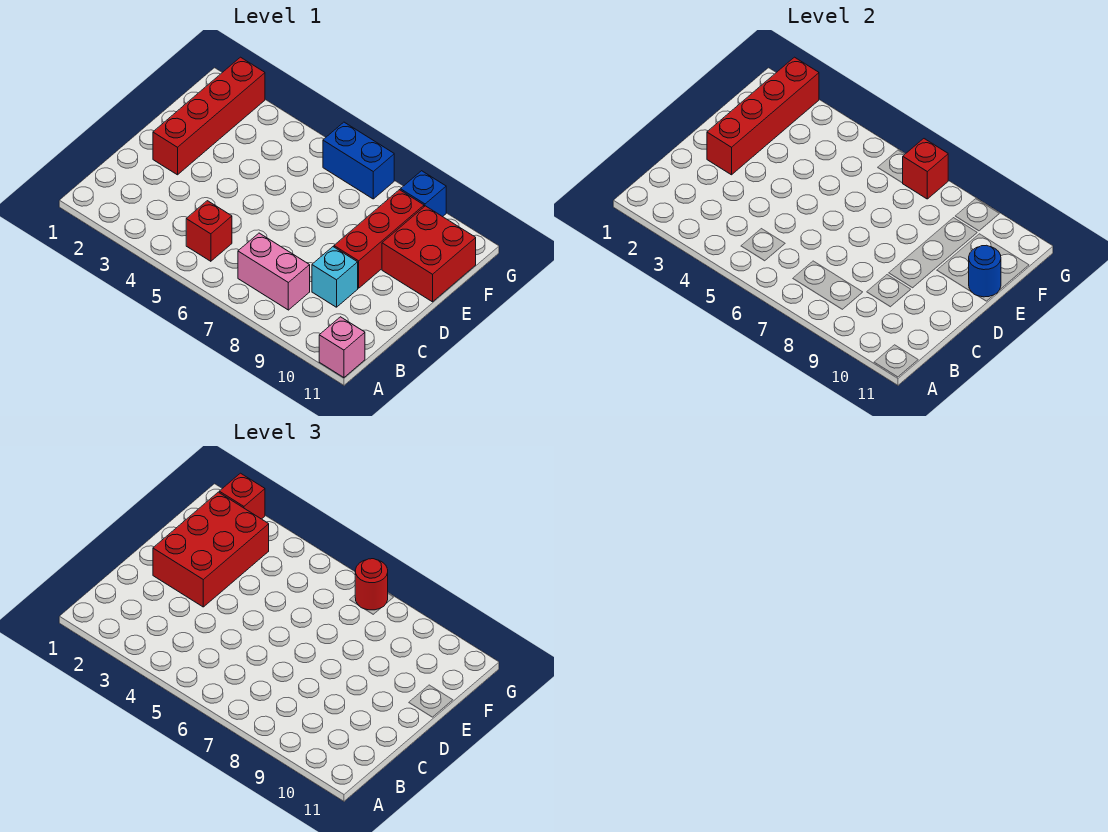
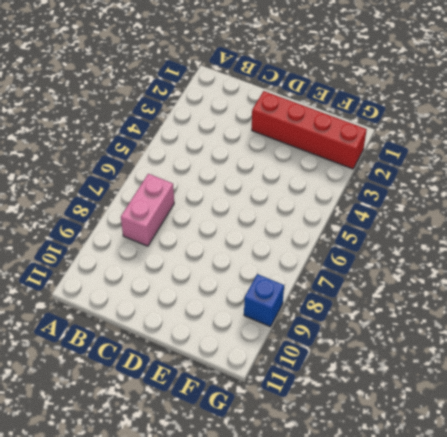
none -> pink 1x1 brick [319,317,365,378]
none -> red 1x1 brick [186,201,232,261]
none -> cyan 1x1 brick [312,247,358,307]

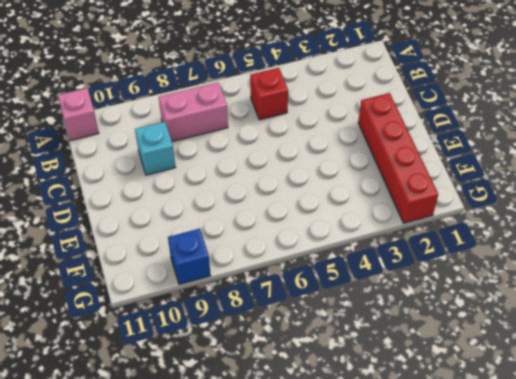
none -> red 1x3 brick [334,190,424,288]
none -> red 2x2 brick [382,206,476,302]
none -> blue 1x2 brick [323,122,394,199]

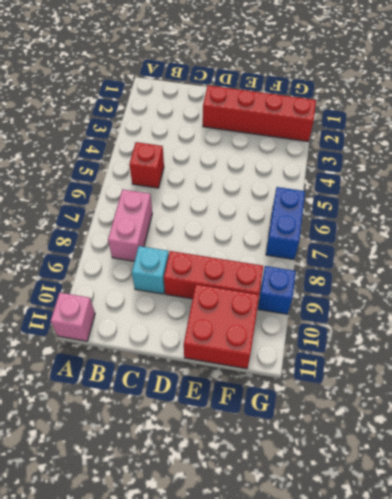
none -> red 1x4 brick [707,57,819,175]
none -> blue 1x1 round brick [969,245,1001,297]
none -> red 1x1 brick [903,139,948,199]

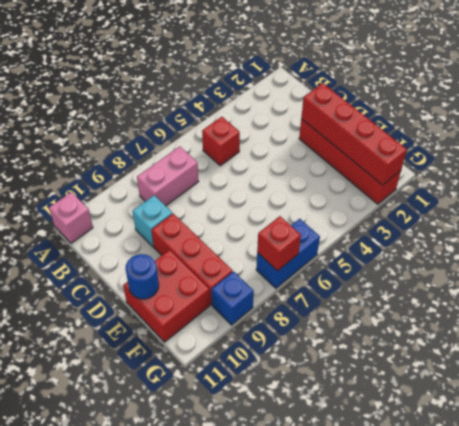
none -> red 2x3 brick [153,492,269,607]
none -> red 1x1 brick [219,473,265,519]
none -> red 1x1 round brick [355,559,388,610]

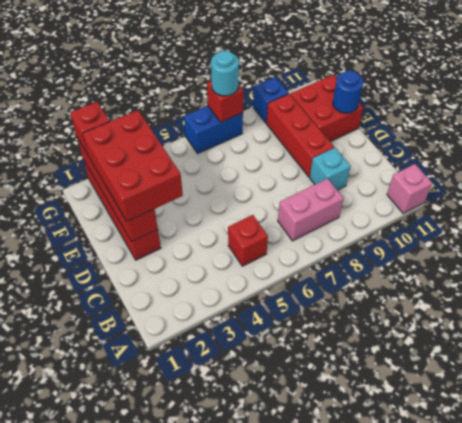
cyan 1x1 round brick [211,51,239,96] -> red 1x1 round brick [355,559,388,610]

